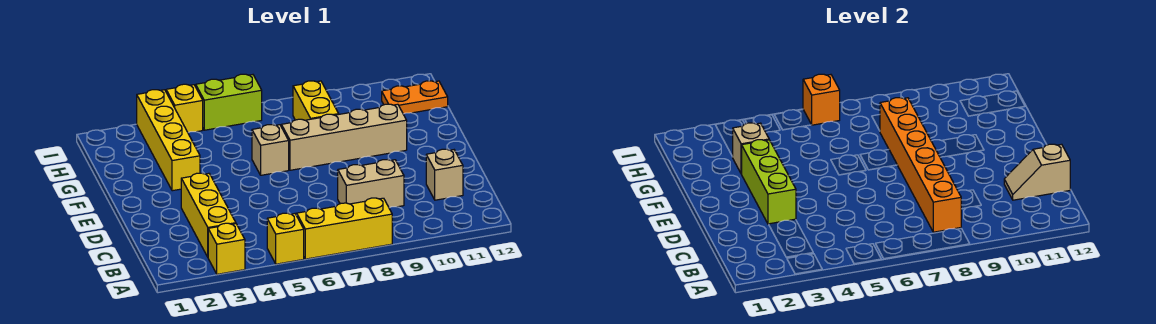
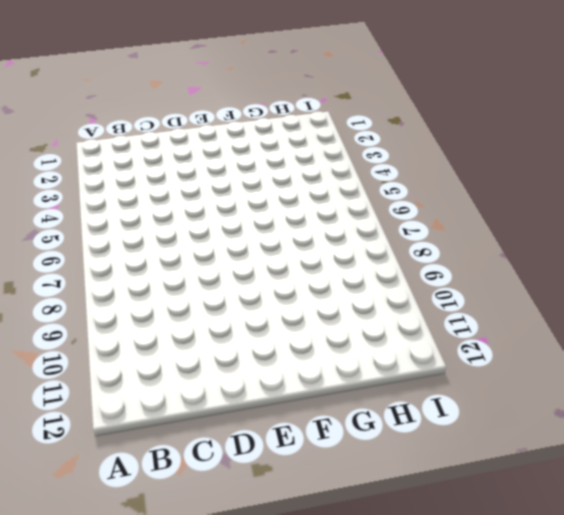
none -> yellow 1x1 brick [208,223,245,274]
none -> yellow 1x1 brick [267,213,304,264]
none -> yellow 1x3 brick [297,198,392,259]

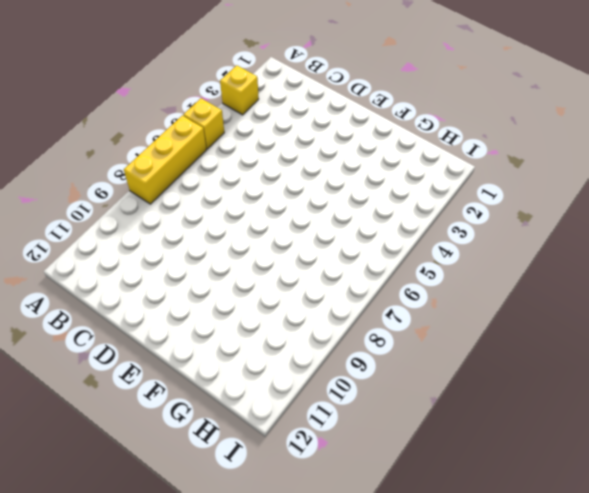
none -> yellow 1x3 brick [181,173,236,257]
none -> tan 1x2 brick [338,160,404,208]
none -> tan 1x1 brick [426,149,463,200]

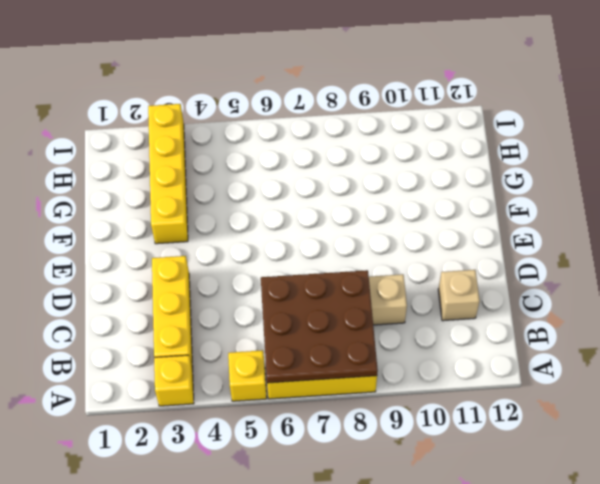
brown 3x3 plate [261,270,378,383] -> orange 1x6 brick [880,98,961,232]
none -> tan 1x1 brick [252,125,289,175]
none -> tan 1x4 brick [281,104,407,170]
none -> yellow 1x2 brick [293,81,339,120]

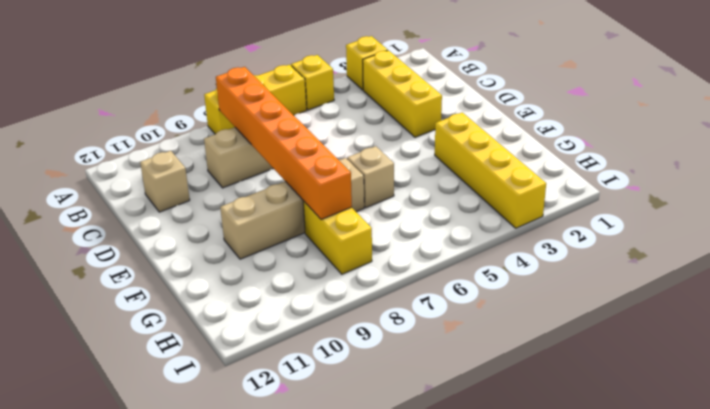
none -> orange 1x2 plate [382,81,448,114]
none -> yellow 1x1 brick [166,84,203,132]
none -> lime 1x2 brick [196,74,262,130]

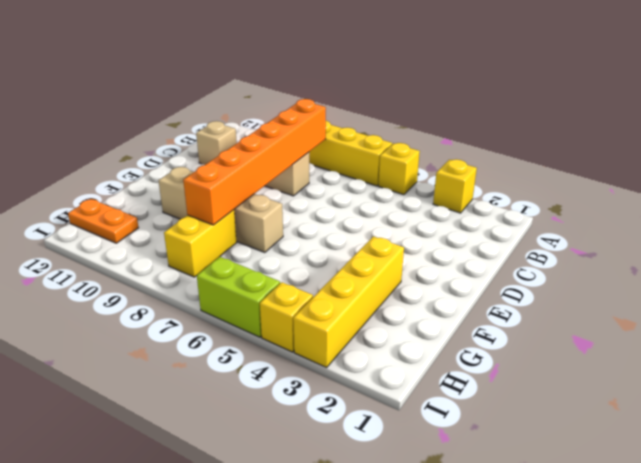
none -> yellow 1x3 brick [181,173,236,257]
none -> tan 1x1 brick [252,125,289,175]
none -> tan 1x2 slope [1004,144,1070,200]

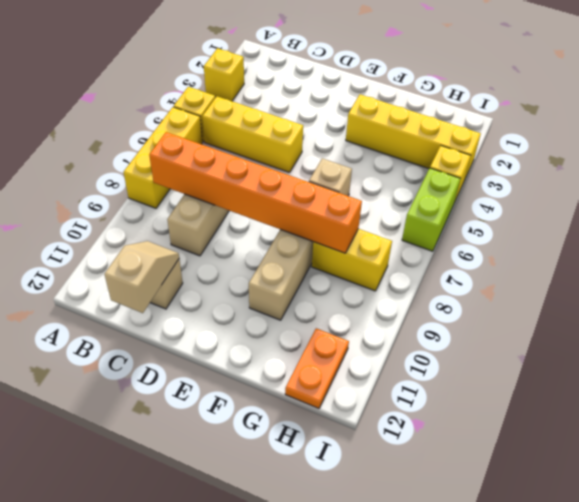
yellow 1x3 brick [202,96,303,173] -> yellow 1x3 brick moved to [181,173,236,257]
none -> lime 1x3 brick [742,140,796,224]
none -> tan 1x1 brick [732,123,769,174]
none -> orange 1x1 brick [803,74,840,125]

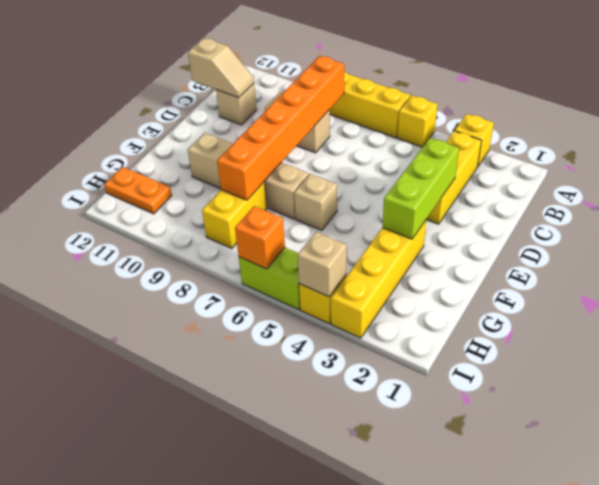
tan 1x1 brick [298,232,347,297] -> tan 1x1 brick moved to [732,123,769,174]

